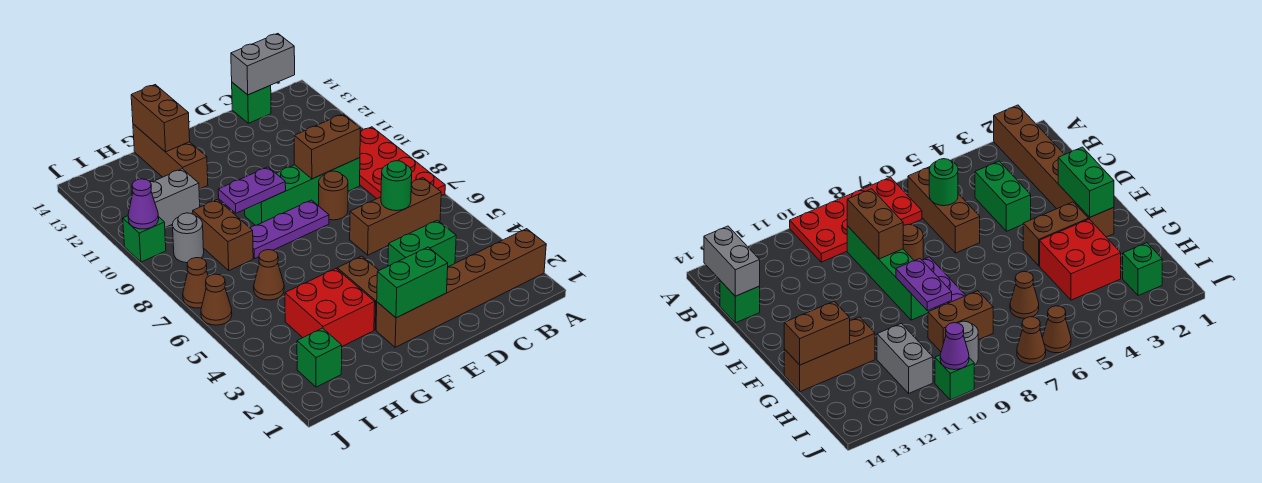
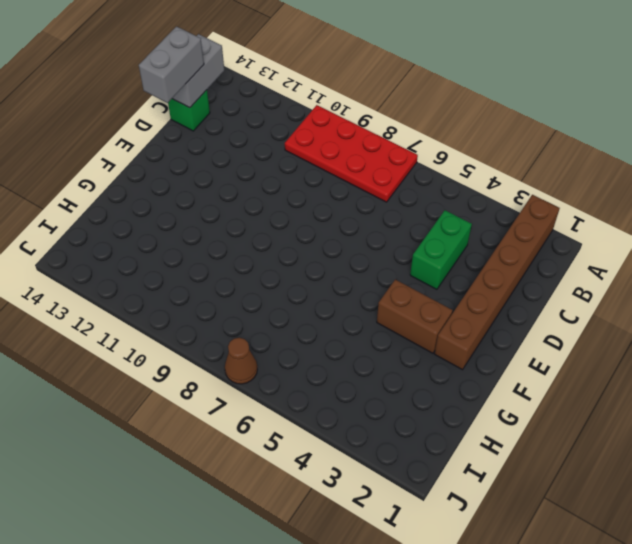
grey 1x2 brick [139,27,204,103] -> grey 1x2 brick moved to [132,169,200,227]
none -> brown 1x3 brick [350,178,441,255]
none -> green 1x4 brick [245,158,360,225]
none -> brown 1x1 round brick [319,171,348,220]

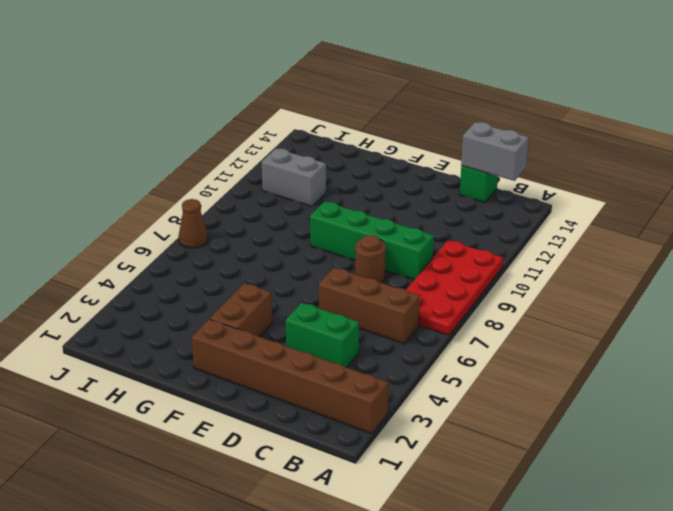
none -> purple 1x3 plate [251,200,329,259]
none -> red 2x2 brick [285,269,375,346]
none -> brown 1x3 brick [133,124,208,189]

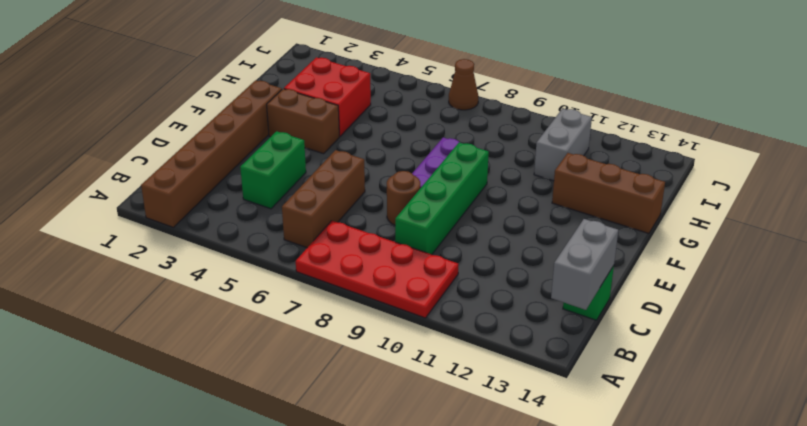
none -> brown 1x1 cone [254,250,284,300]
none -> brown 1x2 brick [193,200,253,270]
none -> green 1x1 brick [297,328,342,387]

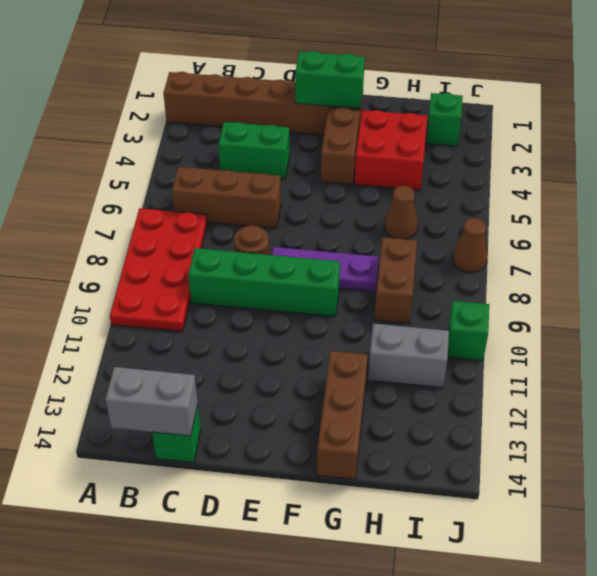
none -> grey 1x1 round brick [172,213,204,263]
none -> brown 1x1 cone [201,274,232,325]
none -> green 1x1 round brick [381,161,412,211]

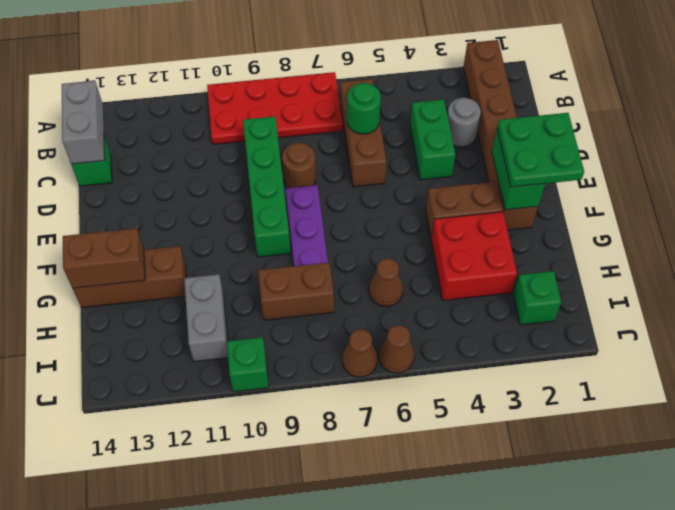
grey 1x1 round brick [447,98,481,147] -> grey 1x1 round brick moved to [172,213,204,263]
green 2x2 plate [497,113,584,187] -> none
none -> brown 1x2 brick [294,114,361,179]
none -> purple 1x2 plate [218,167,286,213]
none -> purple 1x1 cone [128,179,159,229]

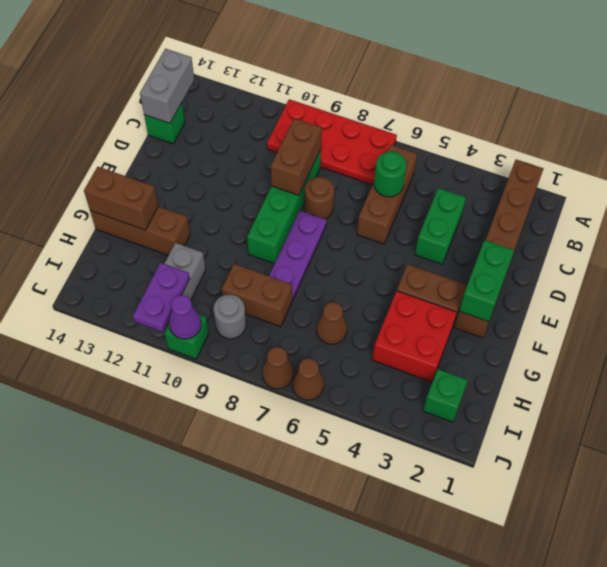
purple 1x2 plate [133,263,190,332] -> purple 1x2 plate moved to [218,167,286,213]

